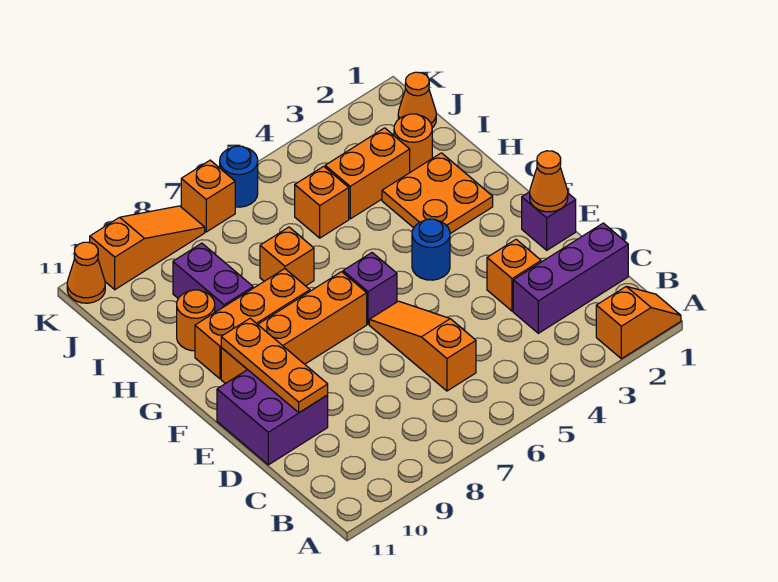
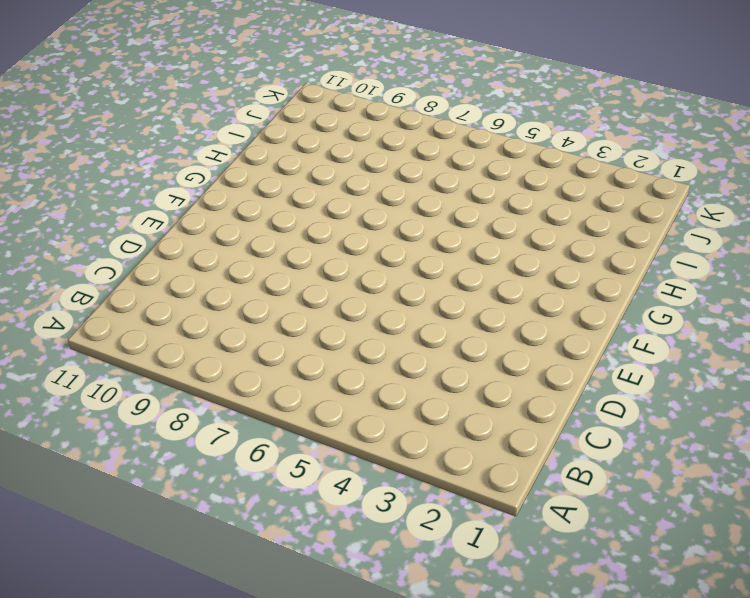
none -> orange 1x2 slope [596,287,681,359]
none -> purple 1x3 brick [513,223,628,333]
none -> orange 1x3 slope [369,301,476,391]

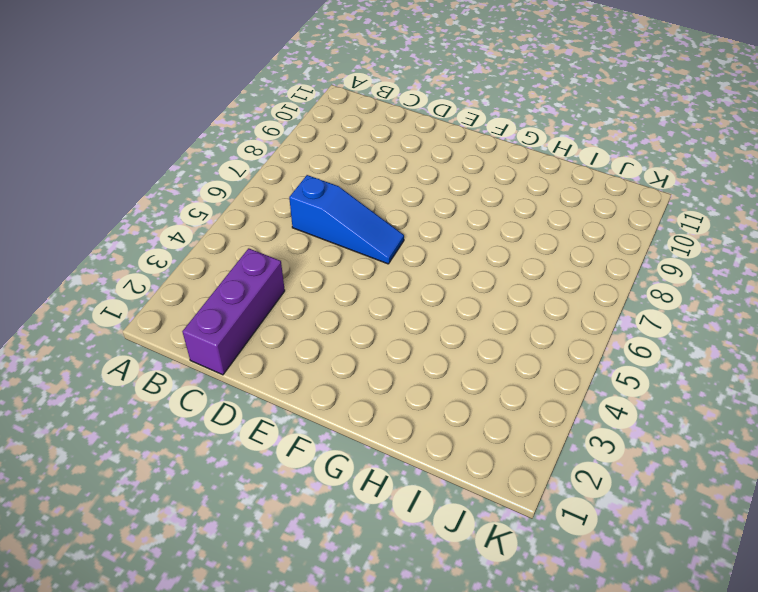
blue 1x3 slope [289,175,404,264] -> orange 1x3 slope [369,301,476,391]
none -> orange 1x2 slope [596,287,681,359]
none -> orange 1x1 brick [487,240,541,311]
none -> purple 2x2 brick [217,370,328,465]

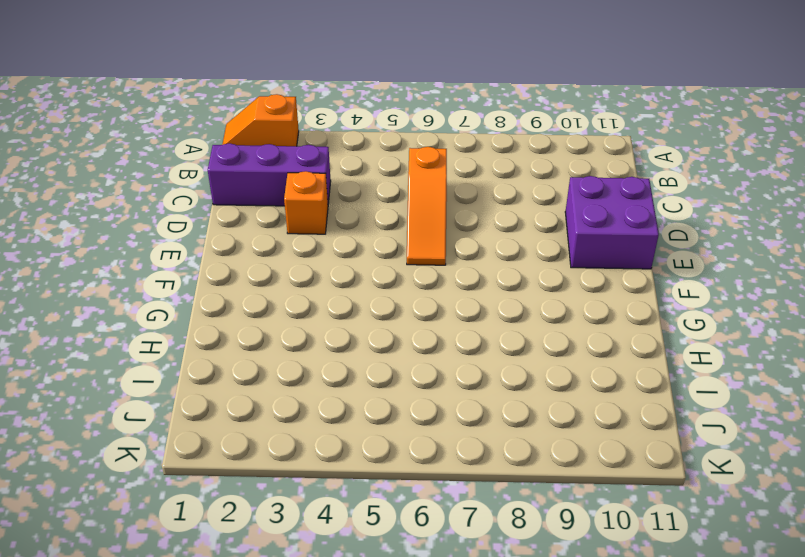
none -> purple 1x1 brick [522,192,576,250]
none -> blue 1x1 round brick [412,219,450,280]
none -> purple 1x1 brick [343,253,397,324]

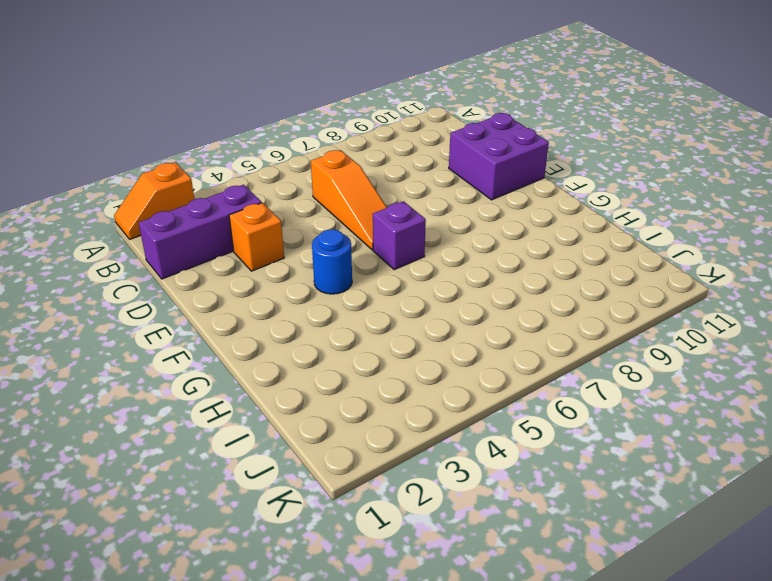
none -> purple 1x1 brick [522,192,576,250]
none -> orange 1x4 brick [221,272,367,384]
none -> orange 2x2 plate [382,153,493,234]

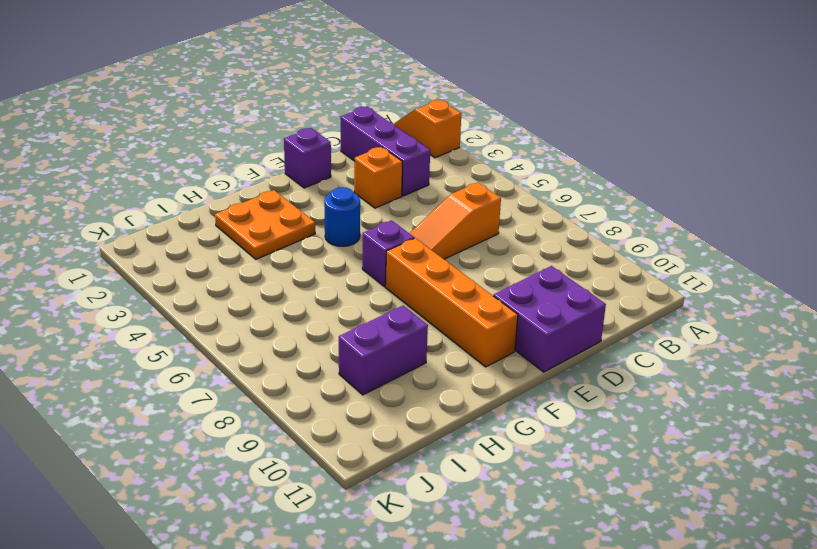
none -> orange 1x3 brick [195,269,310,379]
none -> orange 1x1 brick [260,227,314,286]
none -> orange 1x1 round brick [177,290,215,351]

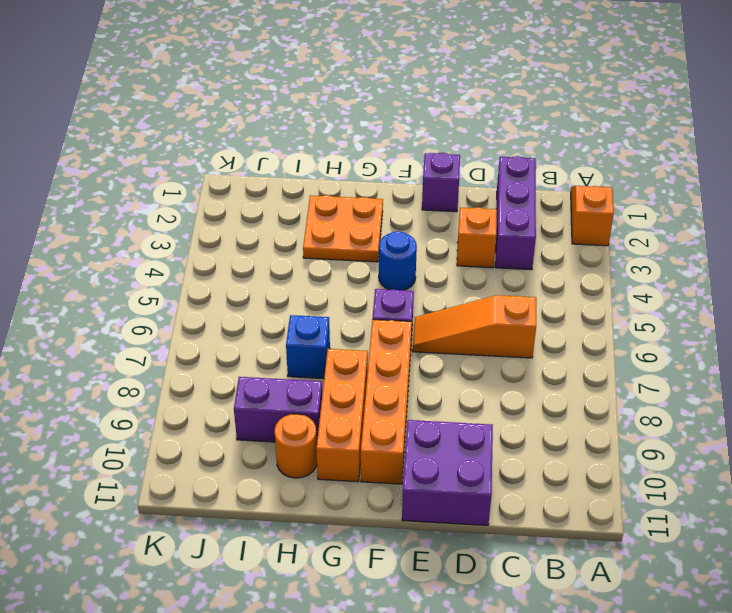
blue 1x1 brick [286,315,330,379] -> orange 1x1 brick [260,227,314,286]
none -> orange 1x1 round brick [394,114,432,172]
none -> orange 1x2 brick [325,128,410,219]
none -> orange 1x1 brick [295,166,349,238]

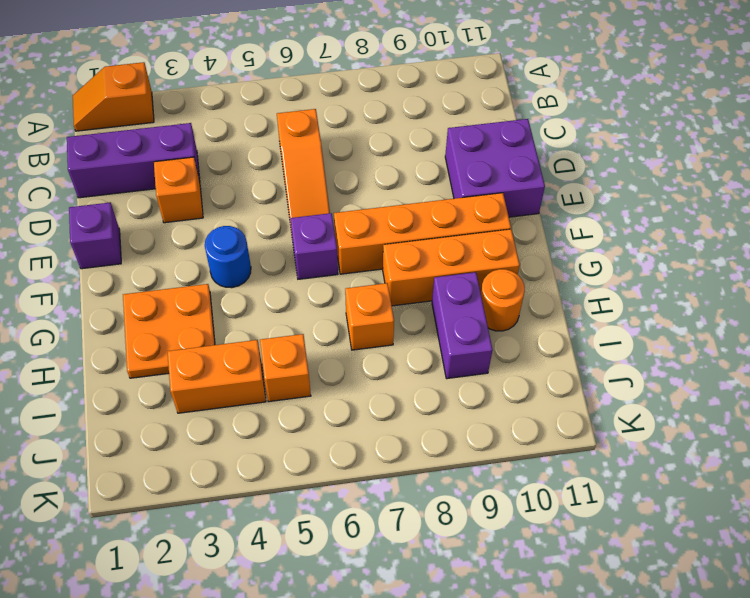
none -> orange 1x1 round brick [394,114,432,172]
none -> orange 1x1 cone [398,72,436,128]
none -> blue 1x1 round brick [220,146,258,207]

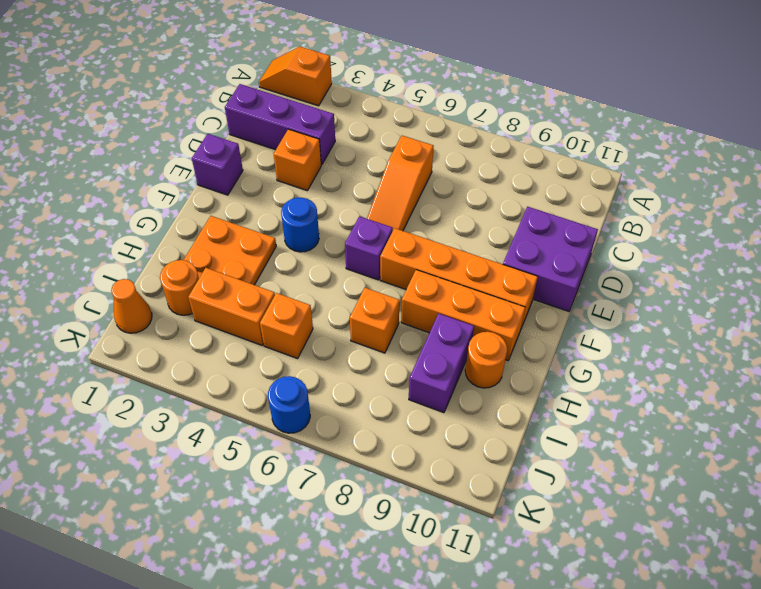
none -> orange 1x1 brick [181,160,235,232]
none -> orange 1x3 slope [90,206,205,290]
none -> orange 1x1 cone [67,242,105,303]

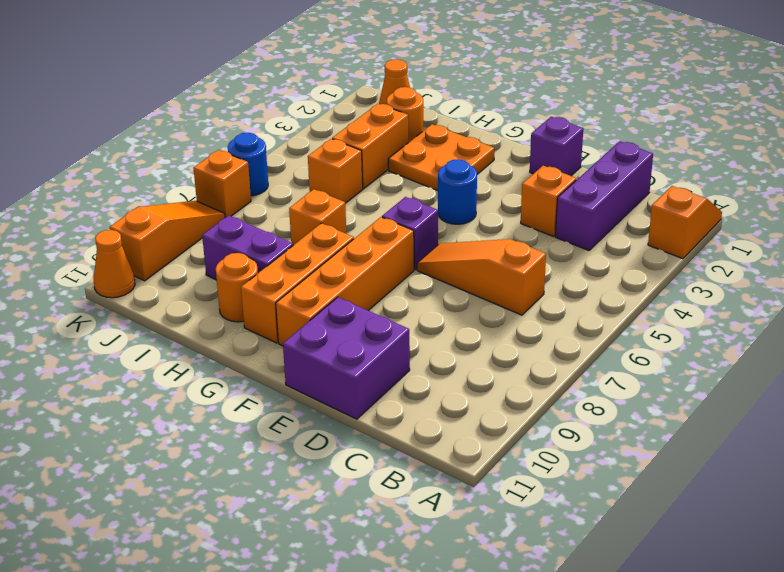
none -> orange 1x3 plate [221,318,328,413]
none -> orange 1x1 cone [530,151,568,212]

